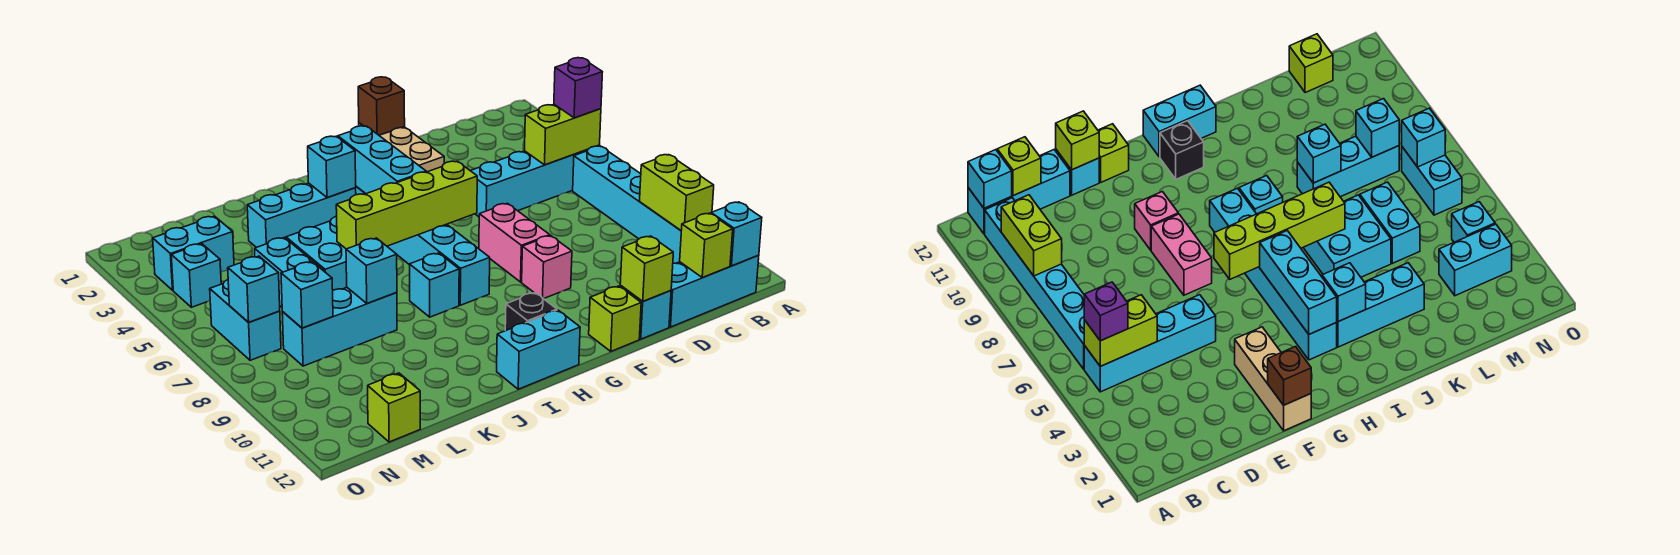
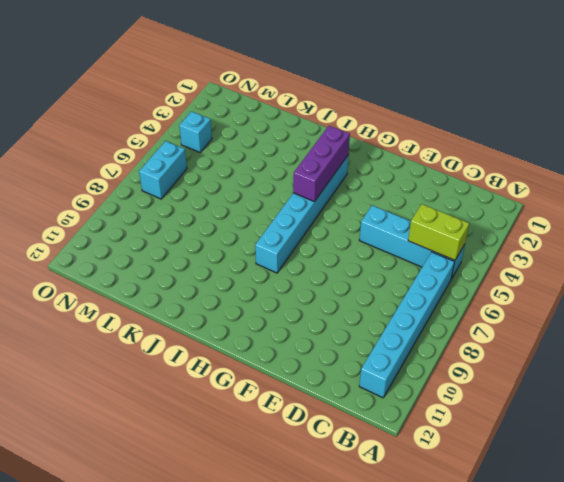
purple 1x3 brick [293,126,350,202] -> cyan 1x3 brick [338,126,426,194]
none -> cyan 1x3 brick [669,255,759,327]
none -> cyan 1x1 brick [620,286,671,339]
none -> tan 1x3 brick [359,123,444,172]
none -> pink 1x2 brick [479,203,550,282]

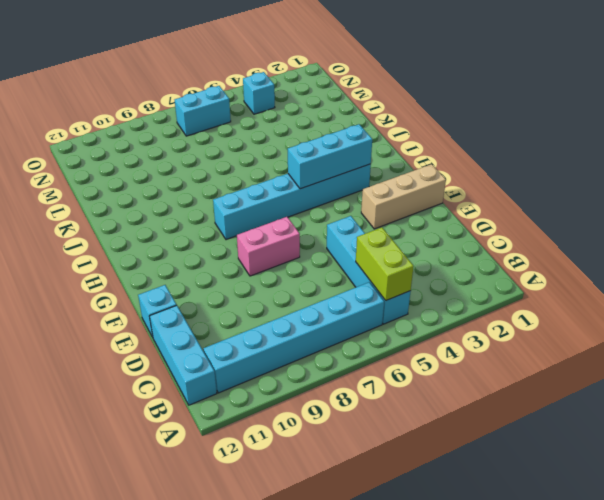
none -> pink 1x1 brick [522,236,572,299]
none -> lime 1x1 brick [589,286,641,351]
none -> black 1x1 brick [505,293,557,331]
none -> cyan 1x2 brick [497,310,580,389]

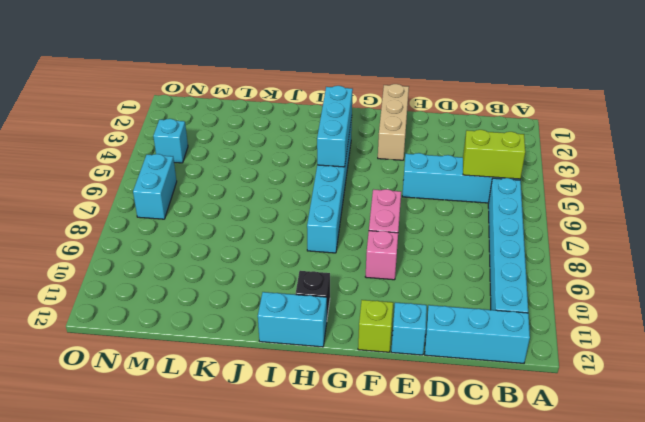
none -> cyan 1x3 brick [247,183,356,247]
none -> cyan 1x1 brick [410,253,459,317]
none -> cyan 2x2 brick [286,216,347,290]
none -> cyan 1x3 brick [282,288,397,366]

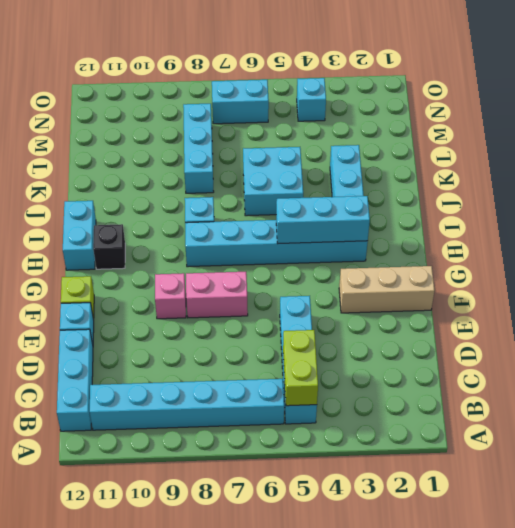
none -> cyan 1x2 brick [255,238,324,307]
none -> cyan 1x2 brick [153,216,234,290]
none -> lime 1x1 brick [368,373,420,442]
none -> lime 1x2 brick [640,155,714,230]

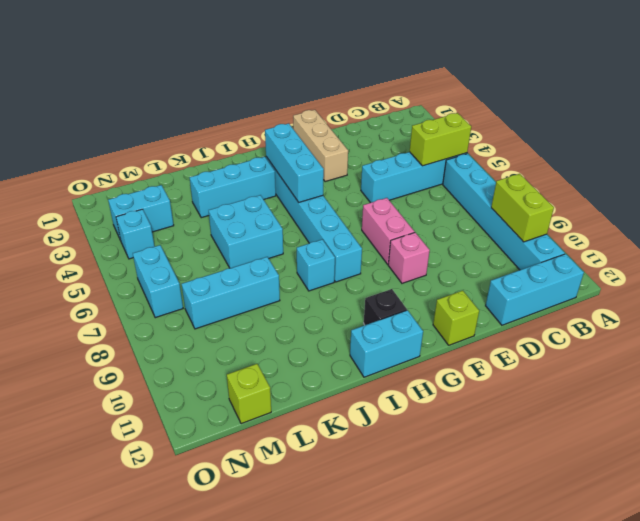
none -> cyan 1x1 brick [620,286,671,339]
none -> cyan 1x2 brick [255,238,324,307]
none -> cyan 1x1 brick [711,202,762,266]
none -> lime 1x1 brick [680,213,733,277]

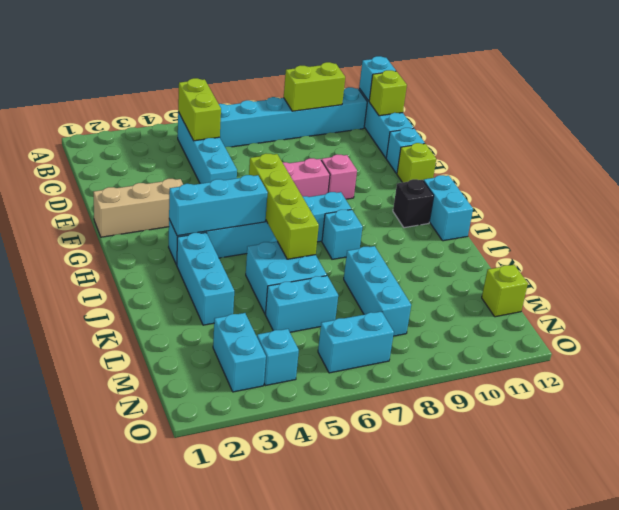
none -> lime 1x1 brick [620,236,673,301]
none -> brown 1x1 brick [358,77,405,135]
none -> cyan 1x1 brick [308,136,356,197]
none -> cyan 1x1 brick [346,238,397,304]

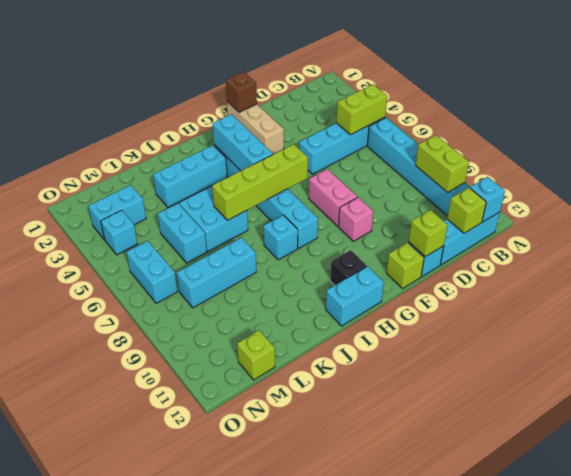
none -> cyan 1x1 brick [308,136,356,197]
none -> cyan 1x1 brick [346,238,397,304]
none -> cyan 1x1 brick [281,262,333,328]
none -> cyan 1x1 brick [228,256,280,322]

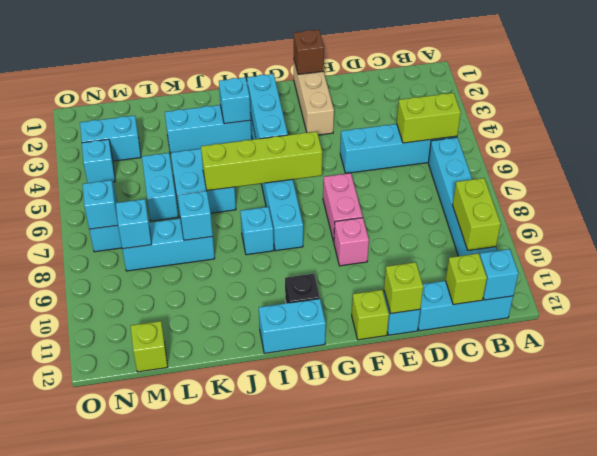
none -> purple 1x1 brick [554,58,602,118]

